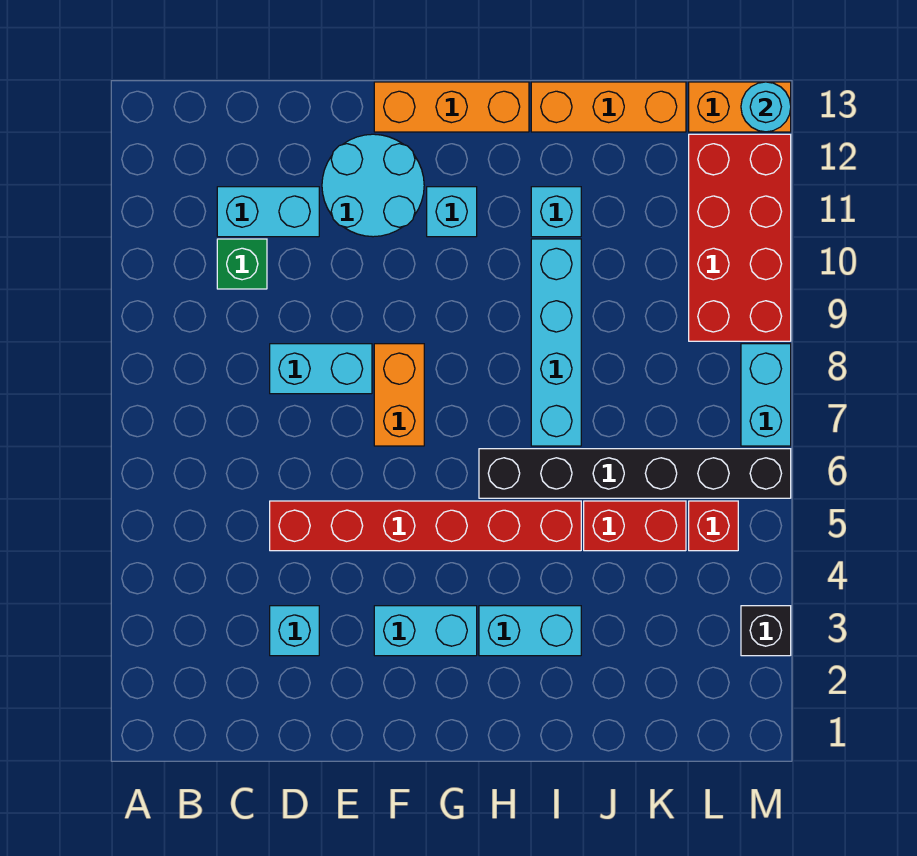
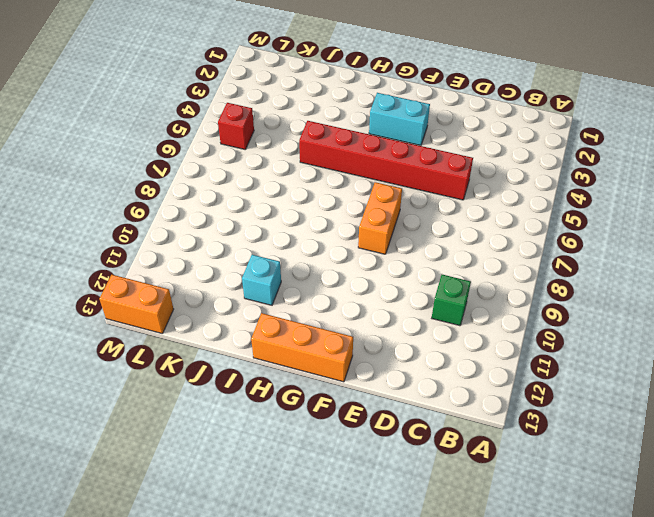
none -> cyan 1x2 brick [217,187,319,237]
none -> cyan 1x1 brick [270,606,319,656]
none -> cyan 1x2 brick [270,344,372,394]

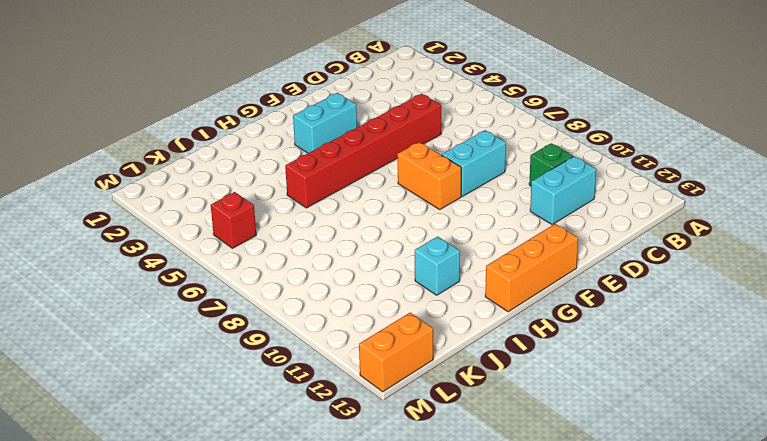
none -> cyan 1x1 brick [270,606,319,656]
none -> cyan 2x2 round brick [322,134,424,237]
none -> cyan 1x1 brick [427,187,477,237]

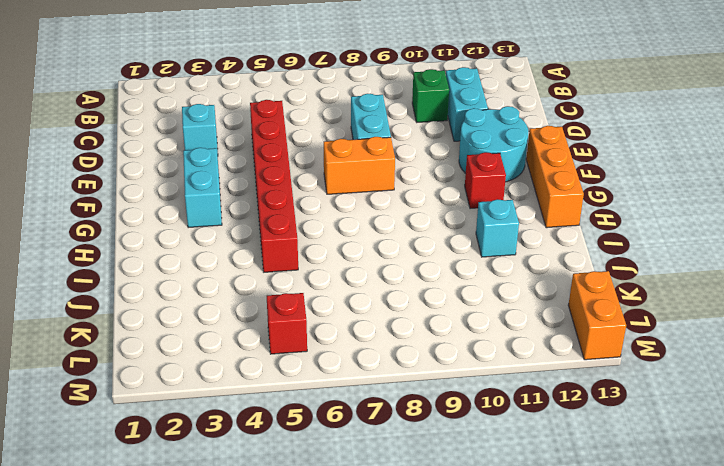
red 1x1 brick [465,152,506,208] -> cyan 1x1 brick [427,187,477,237]
none -> cyan 1x2 brick [479,606,581,656]
none -> black 1x6 brick [479,449,791,498]
none -> cyan 1x4 brick [531,239,581,446]

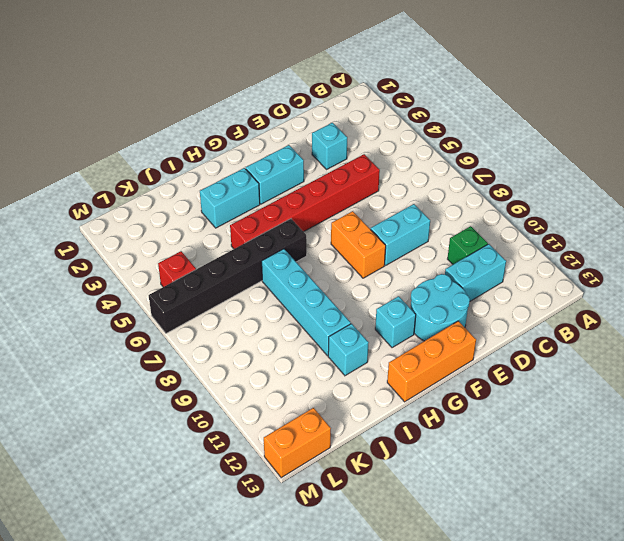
none -> orange 1x3 brick [531,82,686,132]
none -> red 1x2 brick [584,501,686,551]
none -> red 2x4 brick [689,134,791,341]

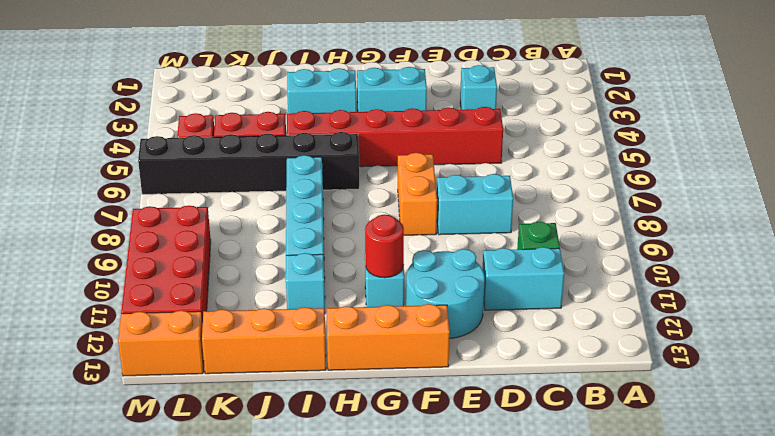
red 1x1 round brick [365,215,404,278] -> none
none -> black 1x1 brick [741,606,791,656]
none -> cyan 1x2 brick [741,344,791,446]
none -> cyan 1x1 round brick [741,82,791,132]

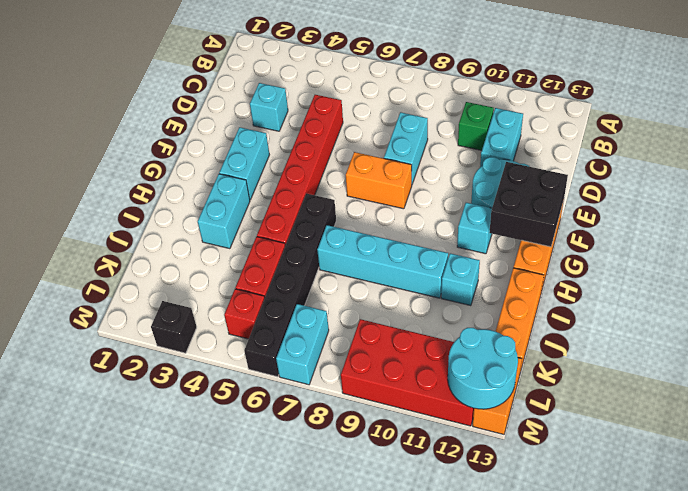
black 2x2 brick [489,162,568,247] -> none
cyan 1x2 brick [276,304,329,385] -> cyan 1x2 brick turned to [741,344,791,446]
cyan 2x2 round brick [448,328,518,409] -> cyan 1x1 round brick [741,82,791,132]

